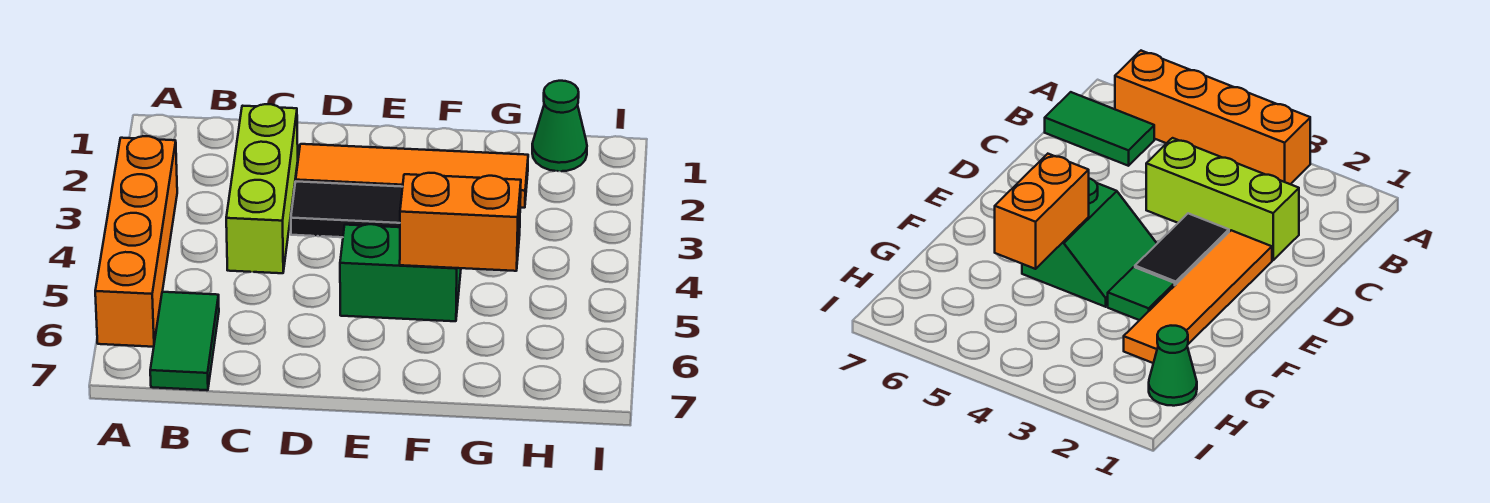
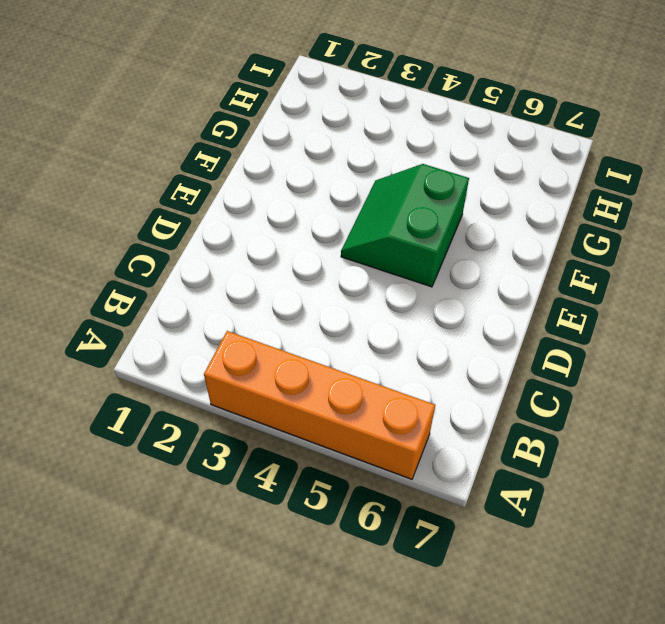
none -> green 1x2 tile [150,292,219,390]
none -> lime 1x3 brick [226,104,298,273]

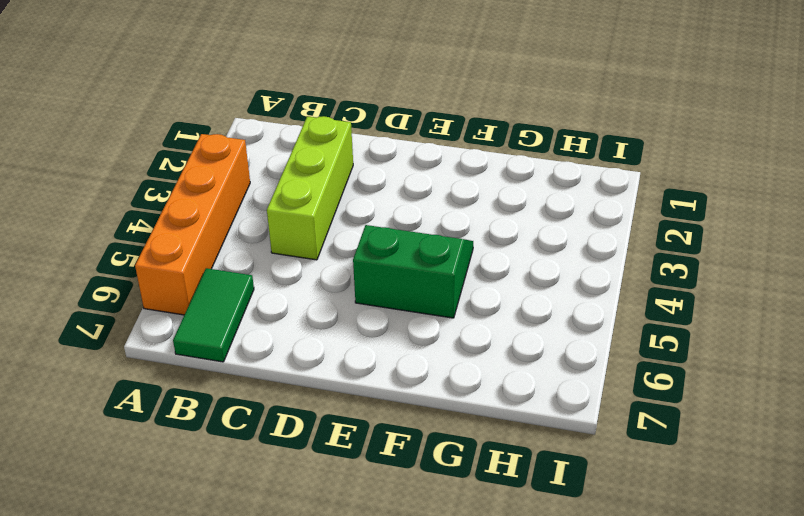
none -> orange 1x4 tile [296,144,528,208]
none -> black 1x2 tile [291,181,403,237]

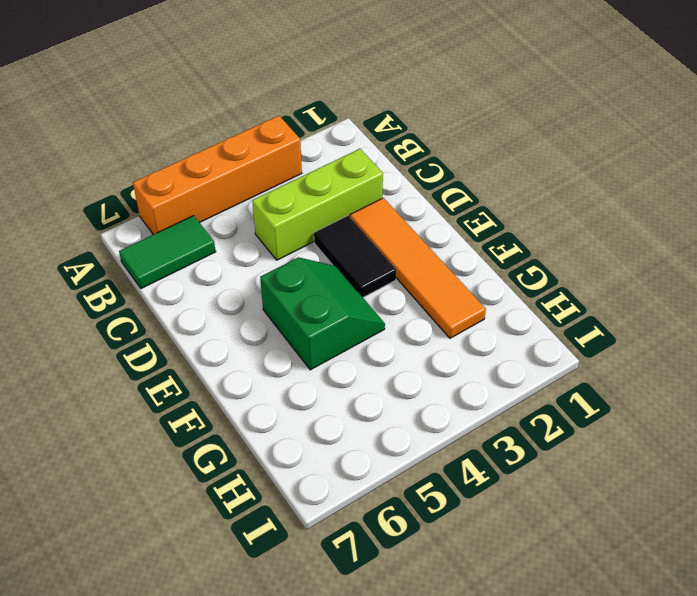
none -> green 1x1 tile [1108,267,1175,320]
none -> green 1x1 cone [532,81,587,171]

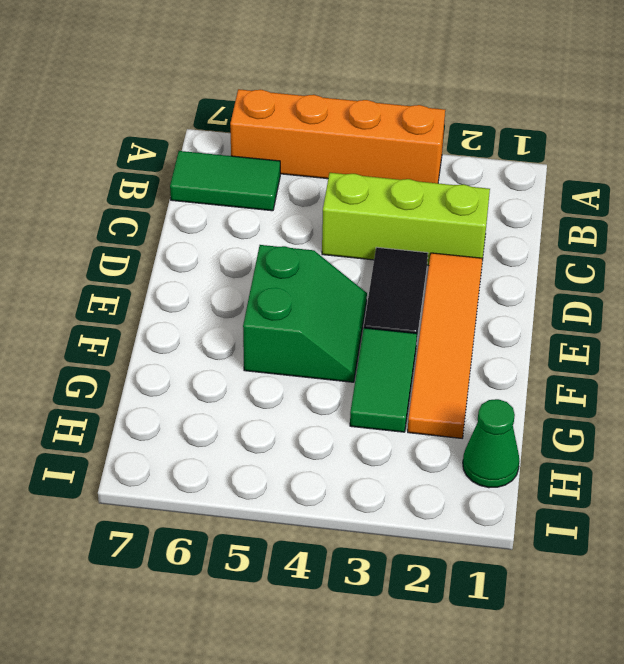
green 1x2 tile [350,328,417,432] -> green 1x1 tile [1108,267,1175,320]
none -> orange 1x2 brick [400,173,521,271]

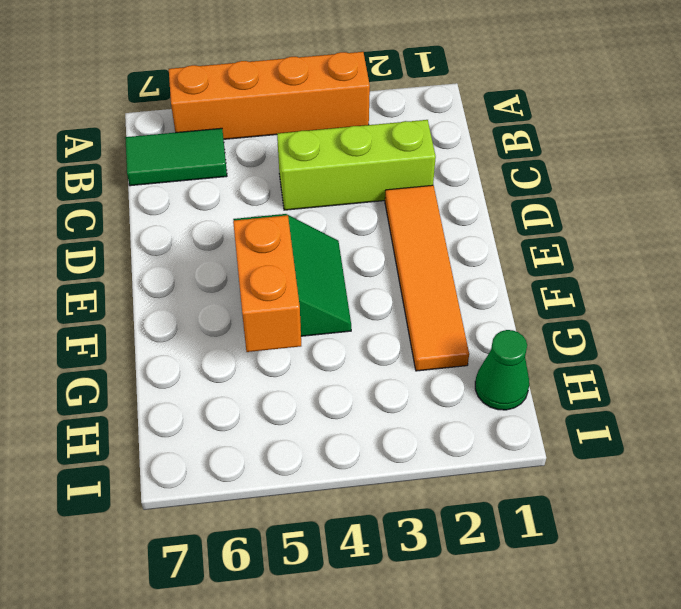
none -> black 1x2 tile [291,181,403,237]
none -> green 1x1 tile [1108,267,1175,320]

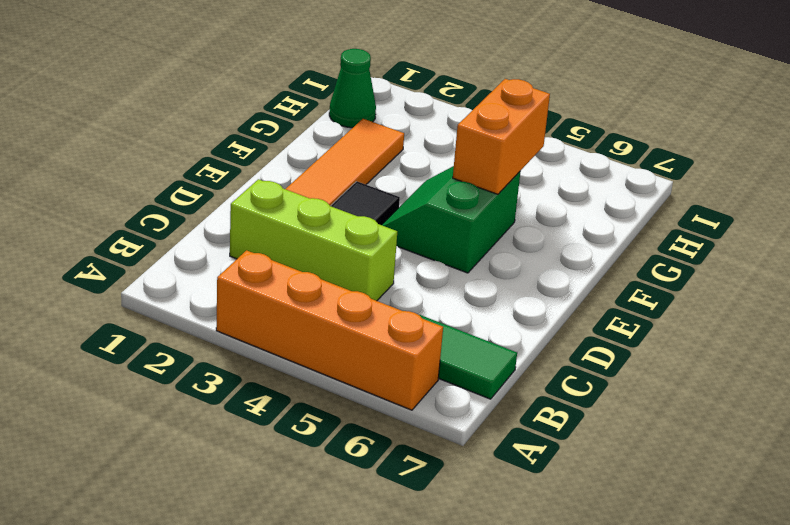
none -> green 1x1 tile [1108,267,1175,320]

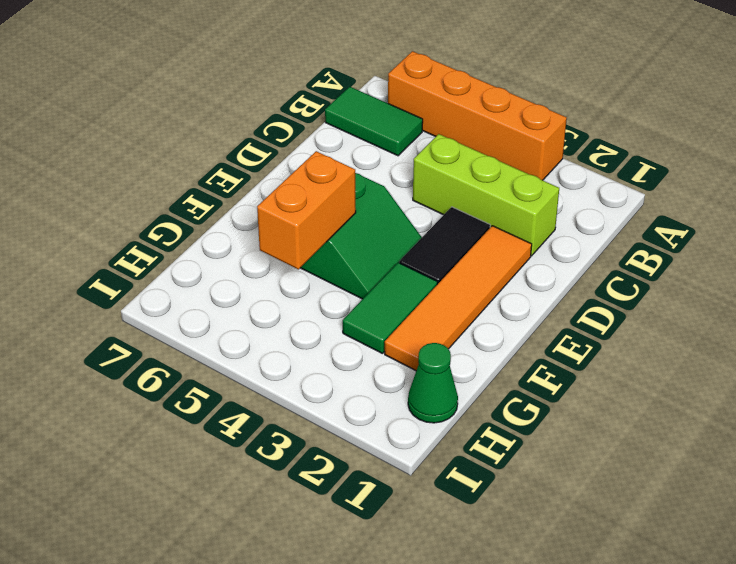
green 1x2 tile [343,263,437,353] -> green 1x1 tile [1108,267,1175,320]

